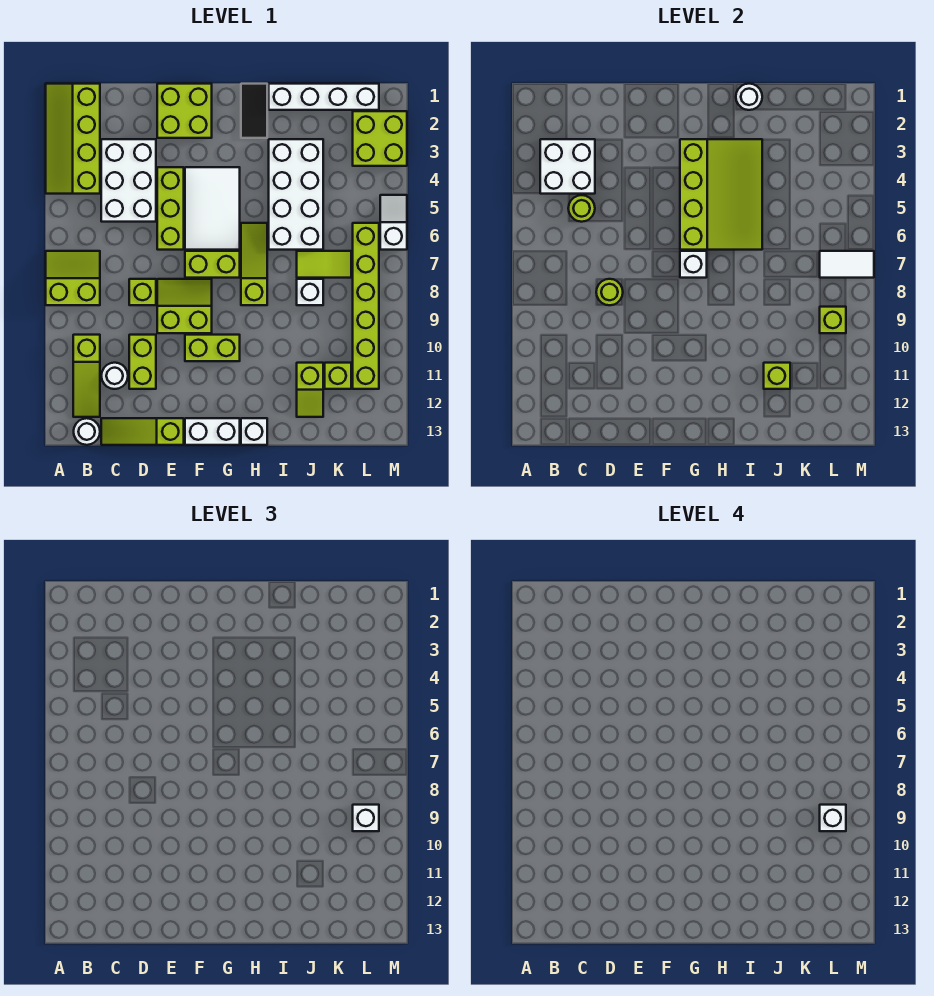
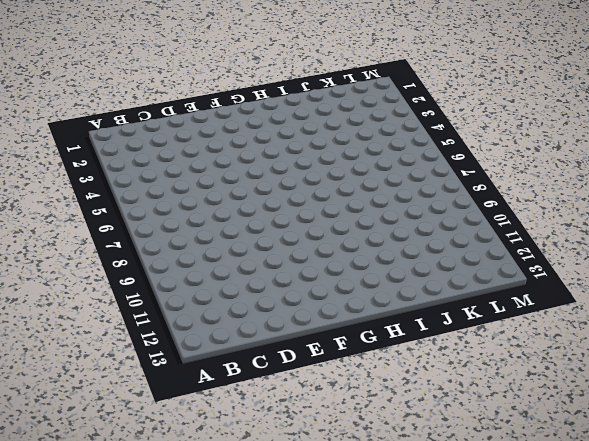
none -> lime 2x4 slope [46,84,100,194]
none -> lime 2x2 slope [46,251,100,305]
none -> lime 1x3 slope [73,335,100,417]
none -> white 1x1 round brick [74,418,100,445]

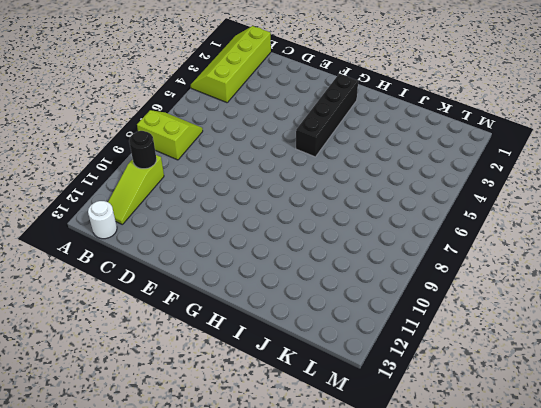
black 1x1 round brick [129,131,157,169] -> none
black 1x4 brick [296,74,358,157] -> white 2x3 tile [185,167,240,250]
none -> white 2x3 brick [101,139,156,222]
none -> white 1x1 round brick [101,363,128,389]
none -> lime 1x3 slope [101,418,184,445]
none -> lime 1x1 brick [129,279,156,305]

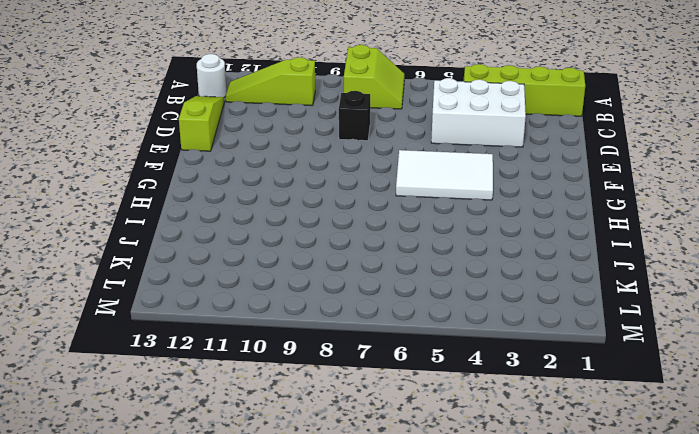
black 1x1 brick [339,91,370,141] -> lime 1x1 brick [129,279,156,305]
none -> white 1x1 round brick [101,363,128,389]
none -> lime 1x2 brick [129,335,156,389]
none -> lime 2x2 brick [157,84,212,138]
none -> lime 1x3 brick [157,167,184,250]

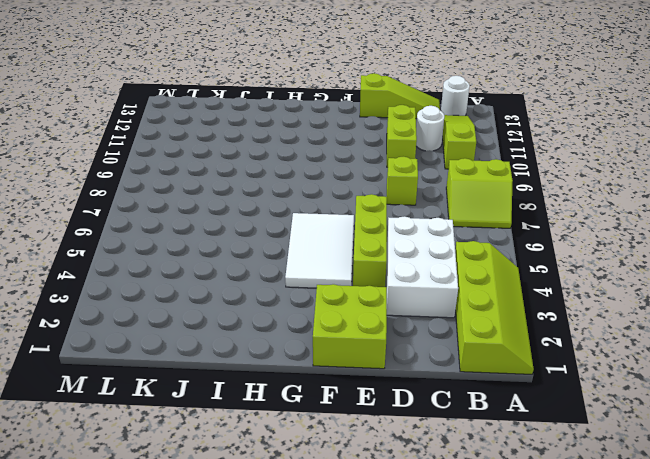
none -> lime 2x2 slope [157,279,212,333]
none -> lime 1x2 brick [185,251,240,278]
none -> lime 1x2 brick [185,335,240,361]
none -> white 1x2 brick [185,418,240,445]

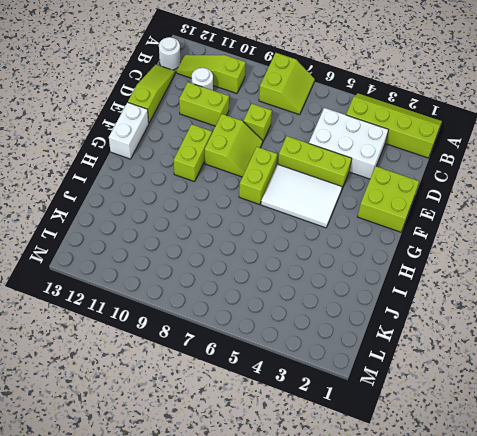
none -> black 1x2 tile [241,84,267,138]
none -> lime 1x3 slope [241,223,267,305]
none -> white 1x1 brick [241,418,267,445]
none -> white 1x4 brick [269,84,379,110]

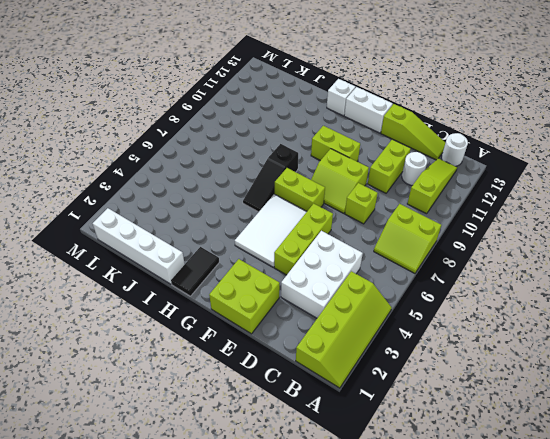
black 1x3 slope [243,144,298,212] -> lime 1x3 slope [241,223,267,305]
none -> white 2x4 brick [269,139,323,250]
none -> lime 1x2 tile [297,251,351,278]
none -> white 1x1 brick [297,279,323,305]
none -> lime 1x2 slope [297,363,323,417]

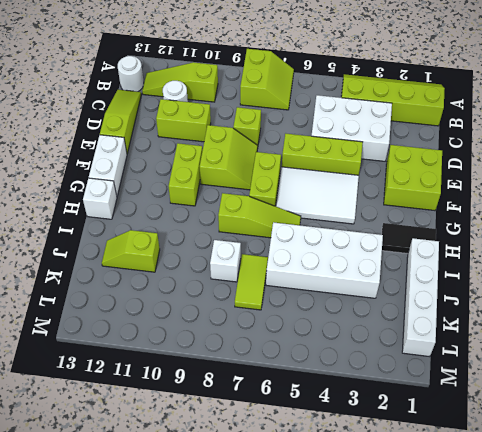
none -> lime 1x1 brick [325,363,351,389]
none -> lime 2x2 brick [353,111,407,166]
none -> lime 1x6 brick [353,223,379,389]
none -> white 1x2 slope [380,195,407,250]

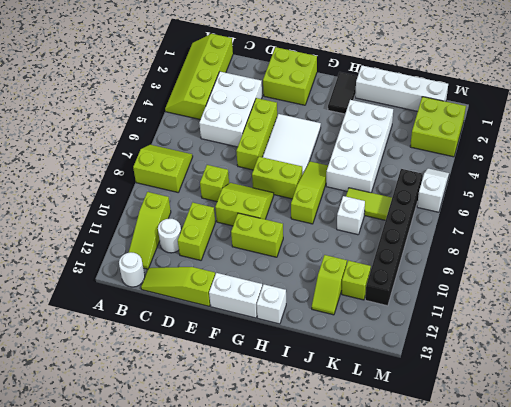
black 1x6 brick [365,169,423,306] -> lime 1x6 brick [353,223,379,389]
none -> white 2x2 brick [540,139,595,194]
none -> lime 1x1 round brick [568,195,595,222]
none -> lime 1x1 round brick [596,279,623,305]
none -> lime 3x4 slope [680,139,762,250]

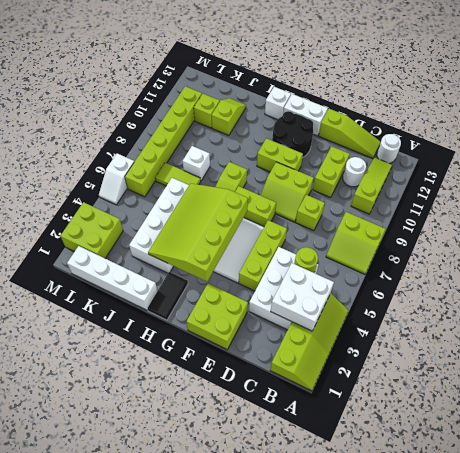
black 2x2 round brick [272,111,313,158] -> none
none -> lime 1x1 round brick [596,279,623,305]
none -> white 1x1 brick [680,251,707,278]
none -> white 1x1 round brick [736,84,762,110]
none -> lime 1x1 brick [764,363,790,389]

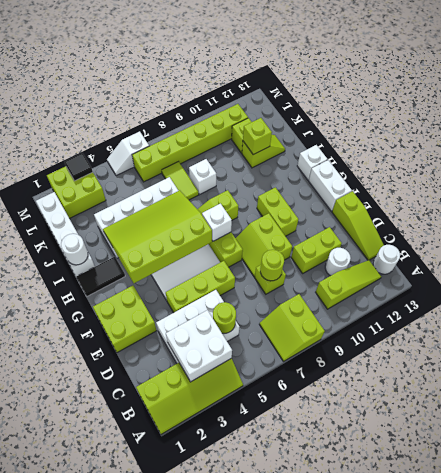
black 1x1 tile [65,153,93,181] -> none
none -> white 1x2 tile [820,251,874,278]
none -> lime 1x1 brick [820,307,846,333]
none -> white 1x1 brick [353,805,379,831]
none -> white 1x1 brick [820,805,846,831]

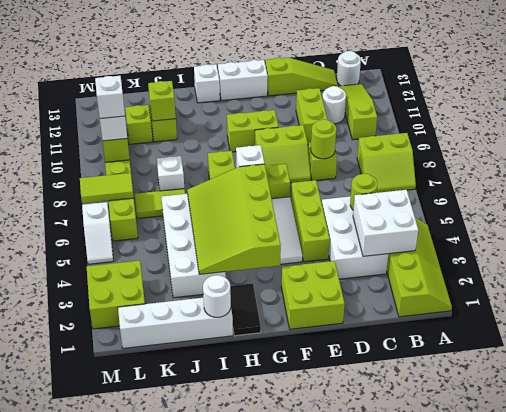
lime 1x2 tile [80,173,134,203] -> white 1x2 tile [820,251,874,278]

